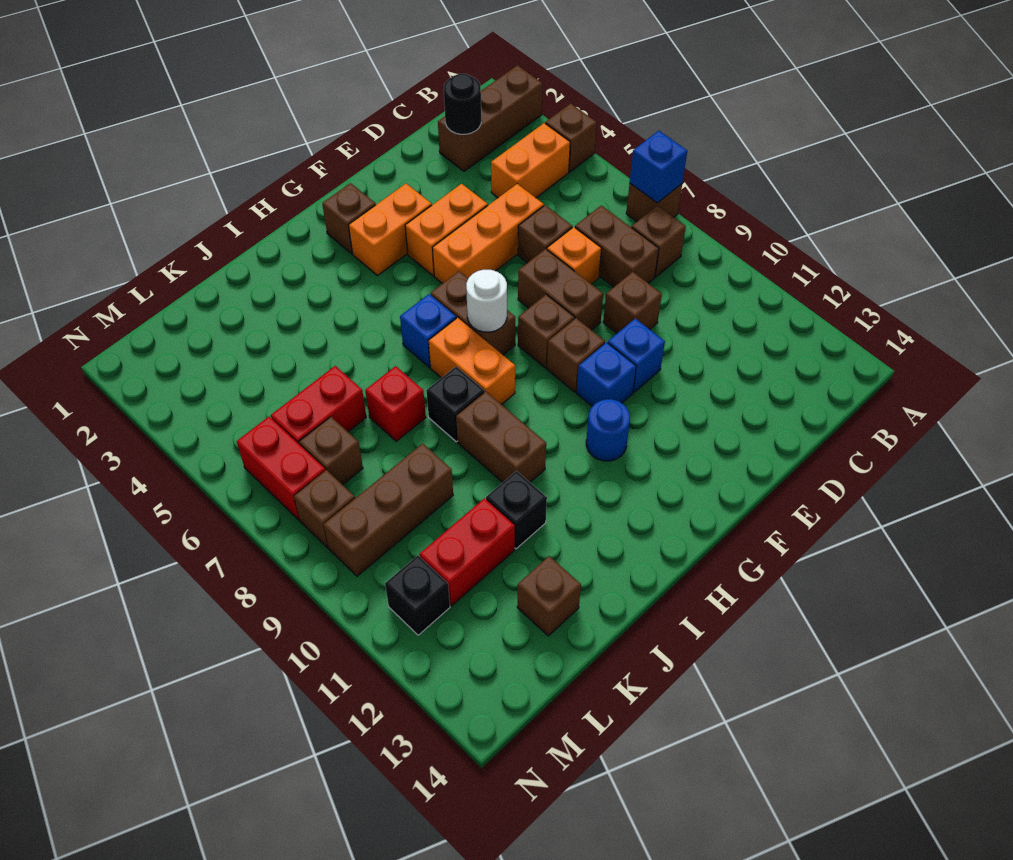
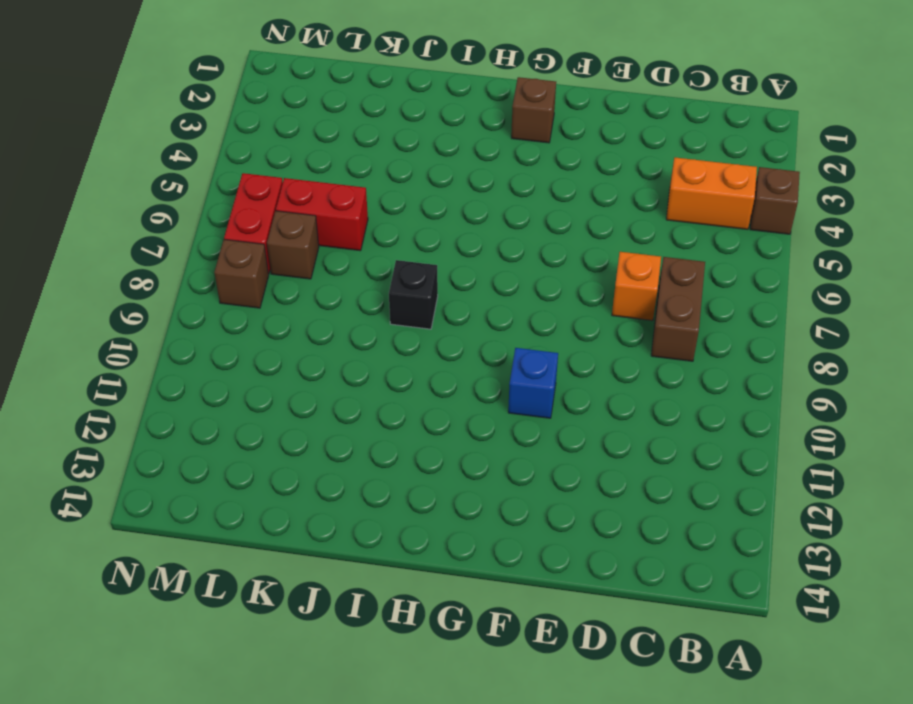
none -> brown 1x3 brick [438,65,542,171]
none -> brown 1x1 brick [626,184,682,222]
none -> brown 1x1 brick [632,206,686,277]
none -> orange 1x3 brick [433,184,544,284]

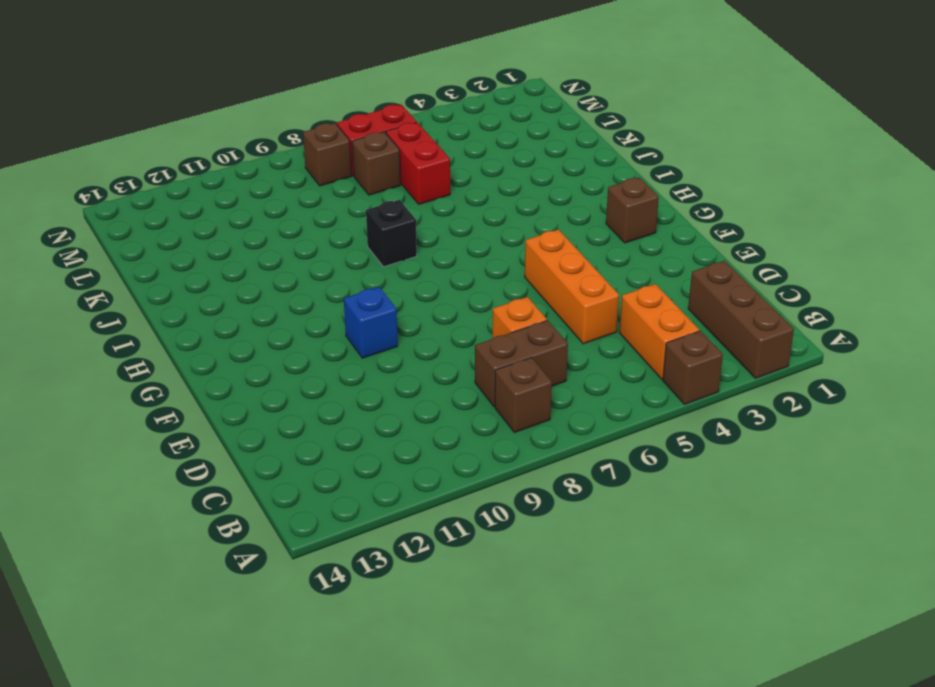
none -> brown 1x1 brick [626,184,682,222]
none -> brown 1x1 brick [518,205,572,263]
none -> brown 1x1 brick [603,272,662,333]
none -> orange 1x2 brick [405,184,488,276]

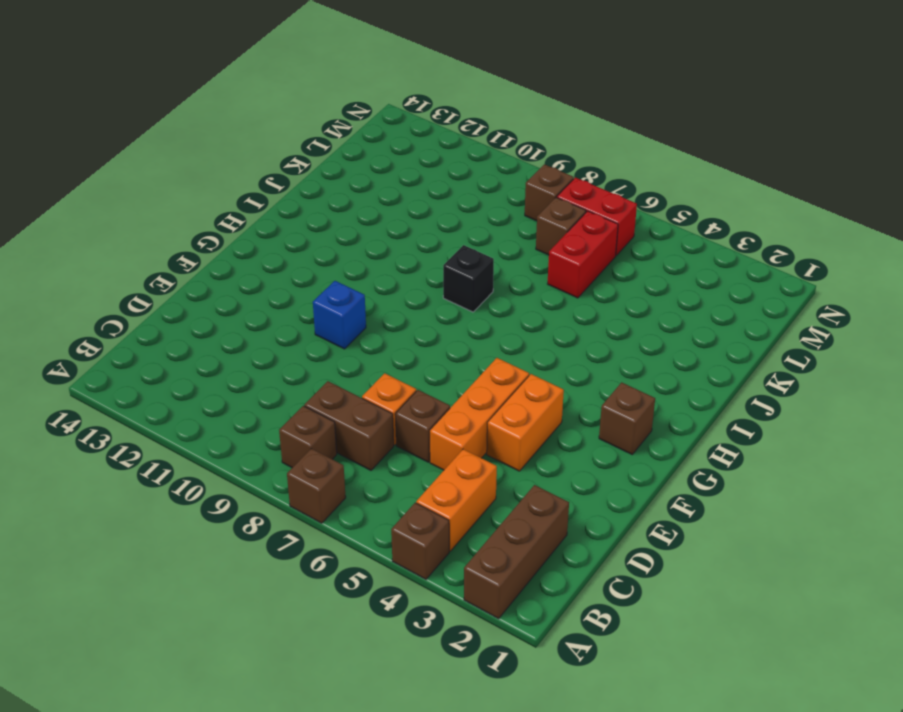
none -> brown 1x1 brick [603,272,662,333]
none -> brown 1x2 brick [518,249,603,330]
none -> blue 1x1 brick [608,318,665,393]
none -> orange 1x2 brick [349,184,432,275]

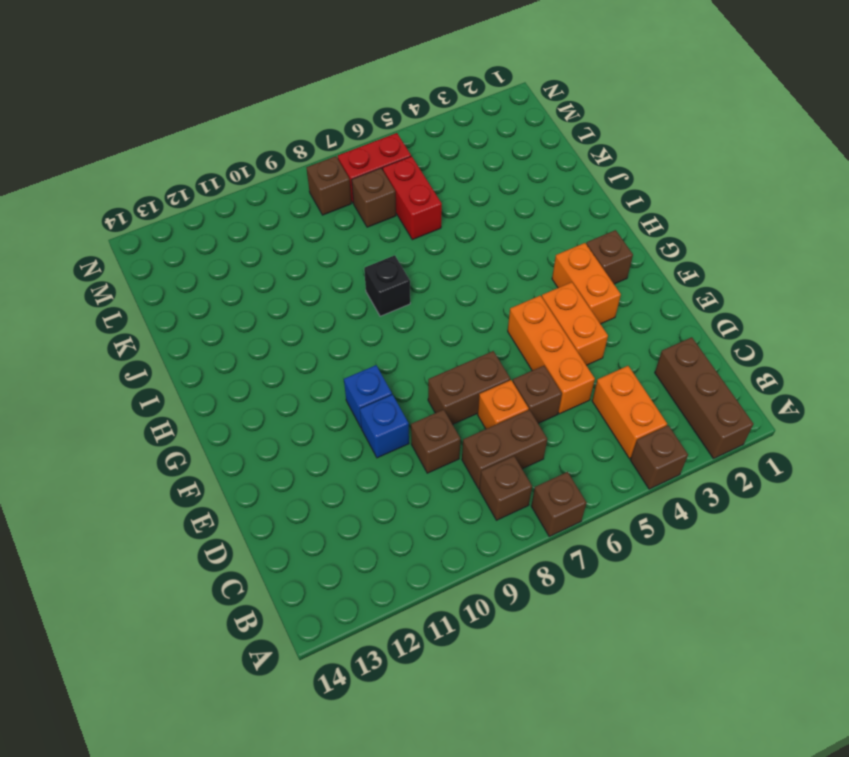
none -> brown 1x1 brick [518,295,575,368]
none -> brown 1x1 brick [547,318,605,392]
none -> brown 1x2 brick [431,271,515,355]
none -> blue 1x1 round brick [586,399,630,461]

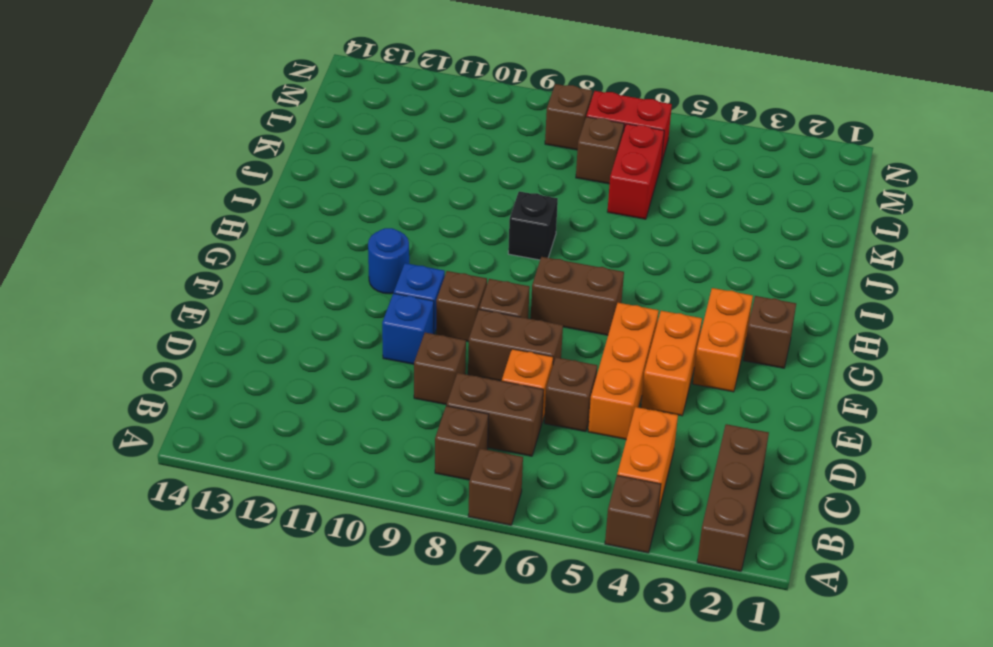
none -> blue 1x1 brick [400,294,456,367]
none -> orange 1x2 brick [429,318,515,405]
none -> brown 1x2 brick [456,392,546,482]
none -> red 1x1 brick [365,366,426,441]

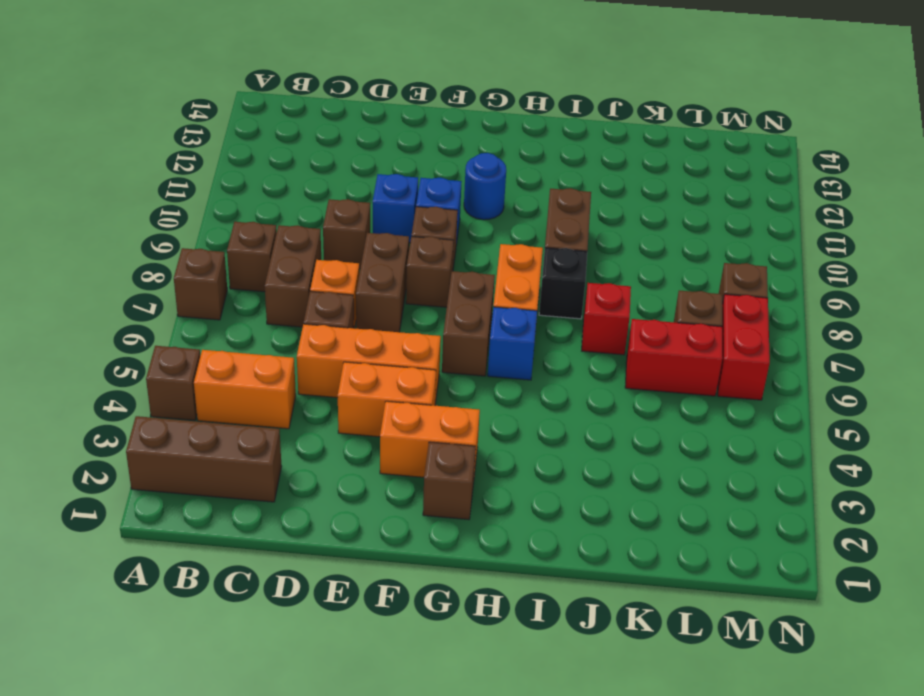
none -> black 1x1 brick [486,471,547,549]
none -> brown 1x3 brick [324,444,453,576]
none -> red 1x2 brick [419,498,515,606]
none -> brown 1x1 brick [517,556,581,636]

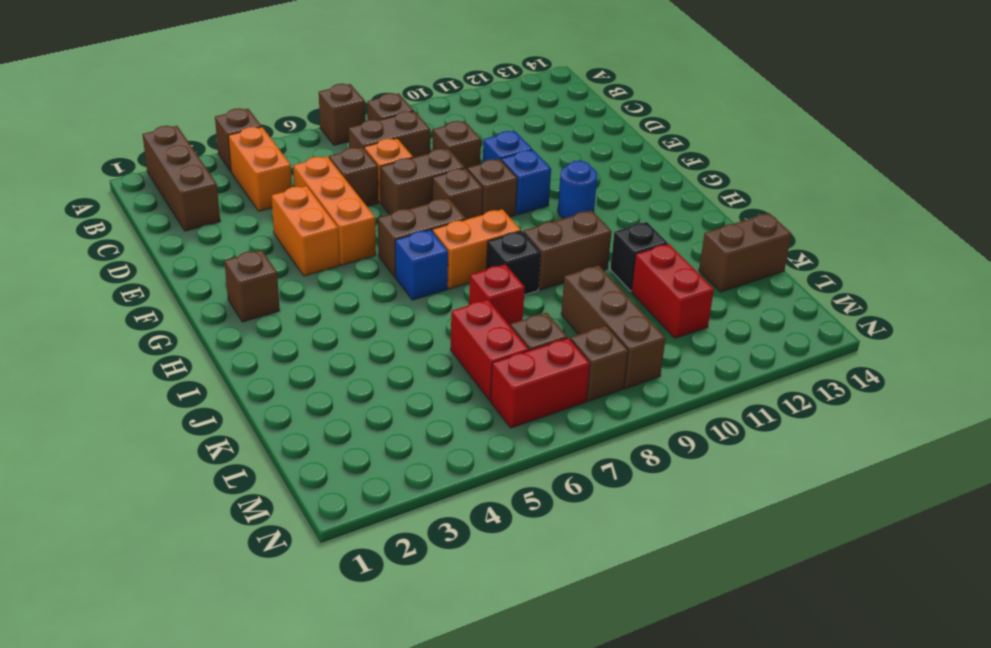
brown 1x2 brick [699,213,791,292] -> brown 1x1 brick [517,556,581,636]
none -> orange 1x2 brick [349,184,432,275]
none -> black 1x1 brick [385,555,450,635]
none -> blue 1x1 brick [630,131,687,203]
none -> black 1x1 round brick [444,74,481,134]

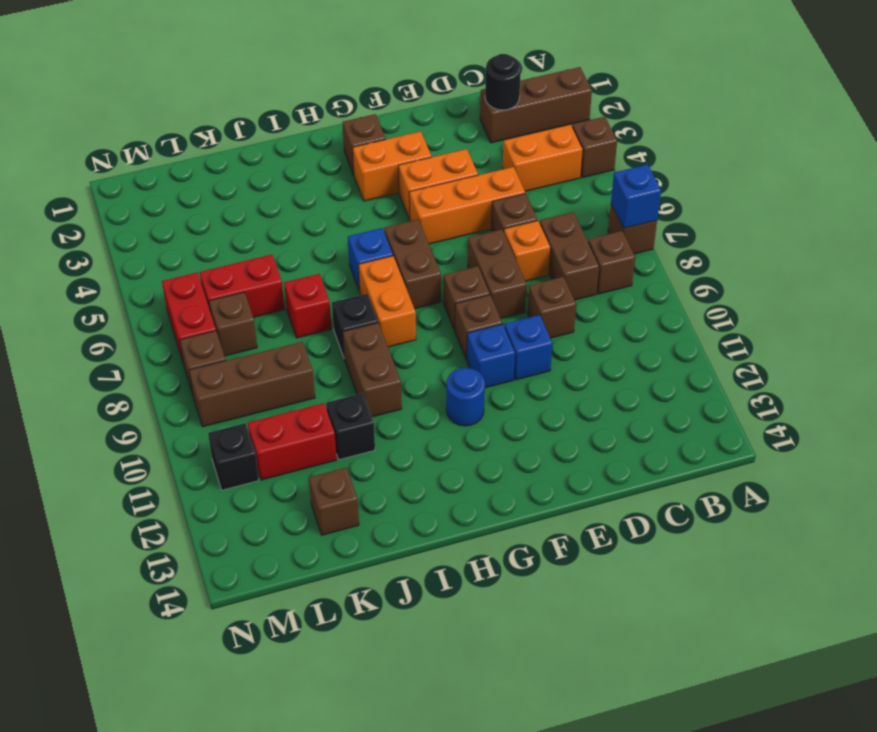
none -> white 1x1 round brick [466,270,507,332]

